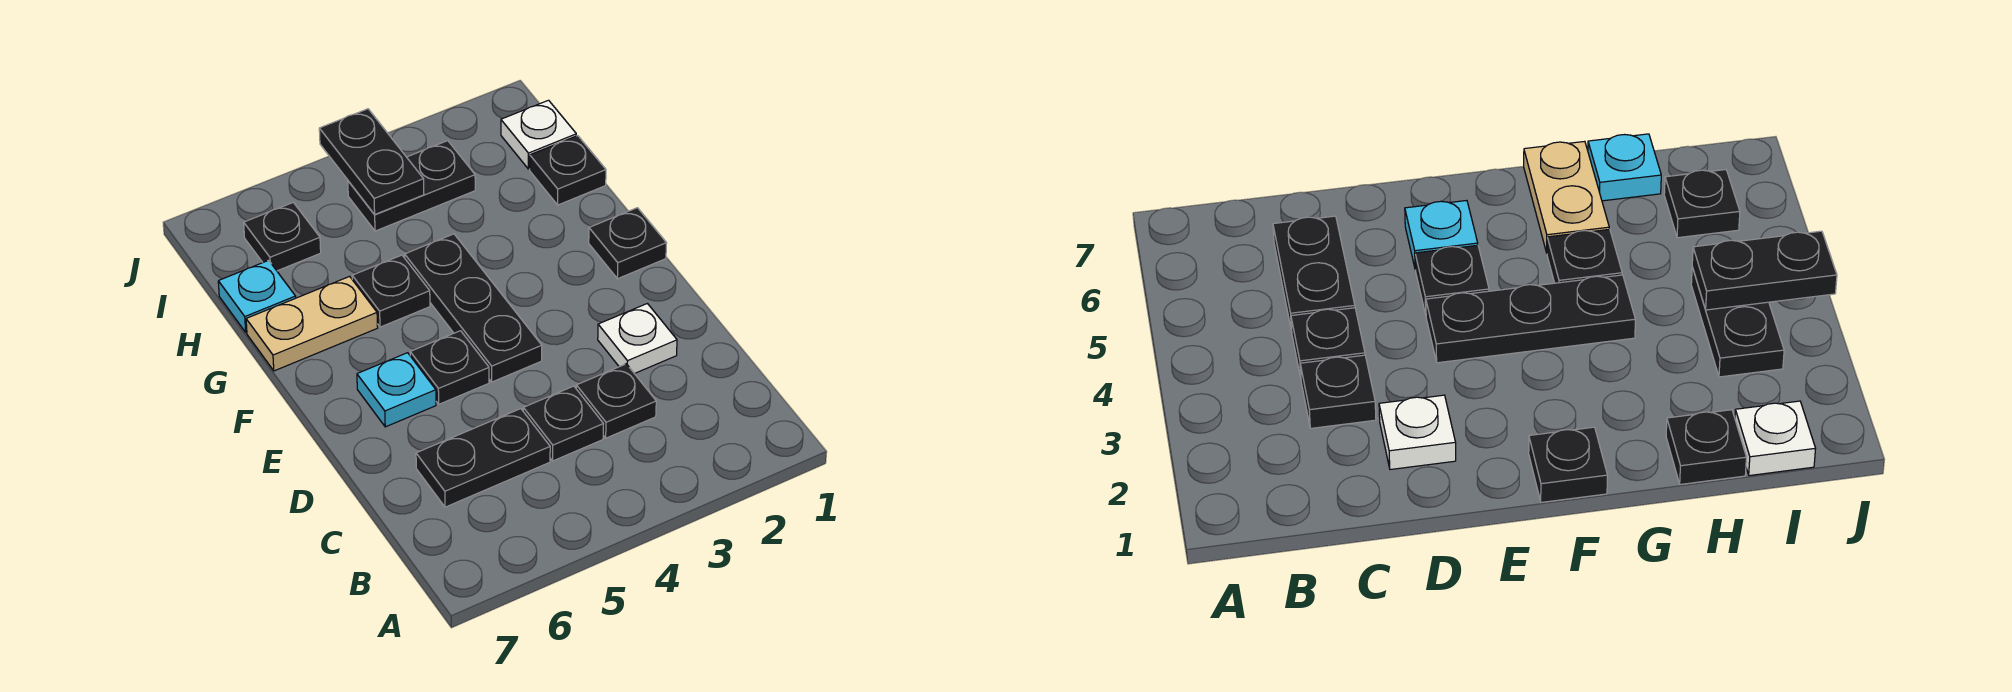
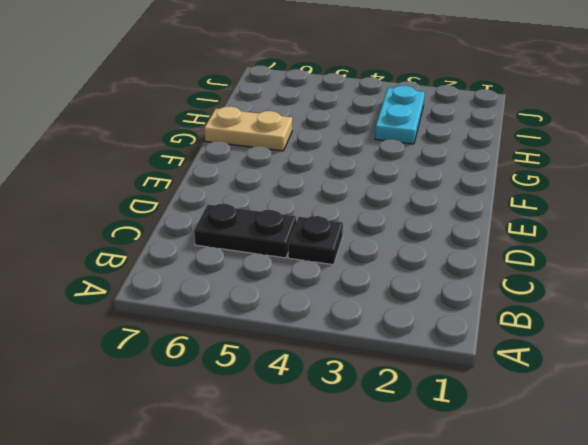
cyan 1x2 plate [375,86,425,144] -> black 1x2 plate [348,141,475,231]
none -> black 1x1 plate [576,364,656,438]
none -> white 1x1 plate [598,304,677,374]
none -> black 1x3 plate [405,234,542,382]

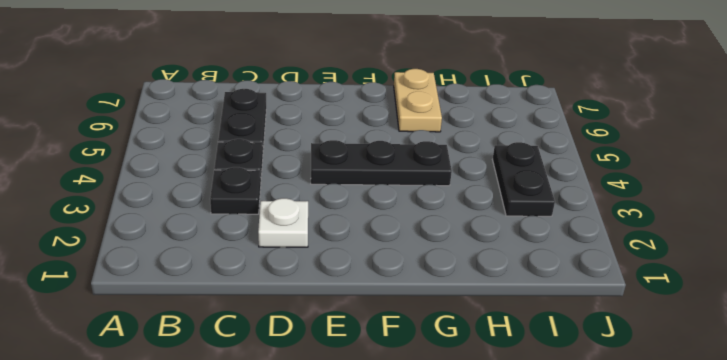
none -> black 1x1 plate [410,331,489,404]
none -> cyan 1x1 plate [357,353,436,427]
none -> black 1x1 plate [589,208,667,279]

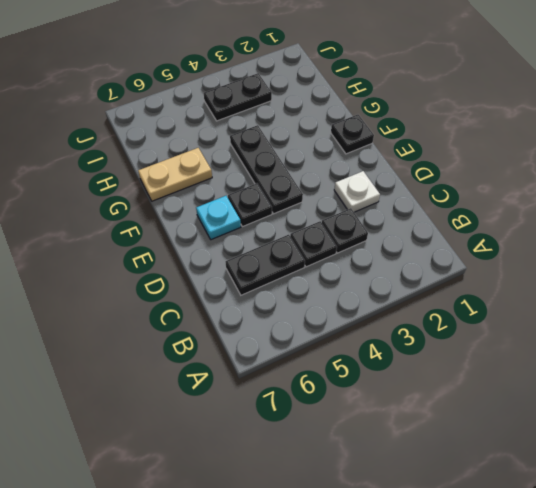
none -> black 1x1 plate [352,255,430,327]
none -> black 1x1 plate [530,136,606,205]
none -> cyan 1x1 plate [218,260,296,332]

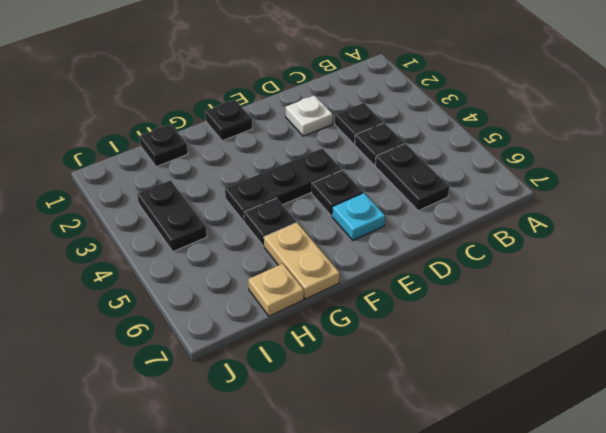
tan 1x1 plate [248,264,304,316] -> cyan 1x1 plate [218,260,296,332]
none -> white 1x1 plate [501,100,576,169]
none -> black 1x1 plate [244,202,321,271]
none -> black 1x2 plate [319,109,424,214]

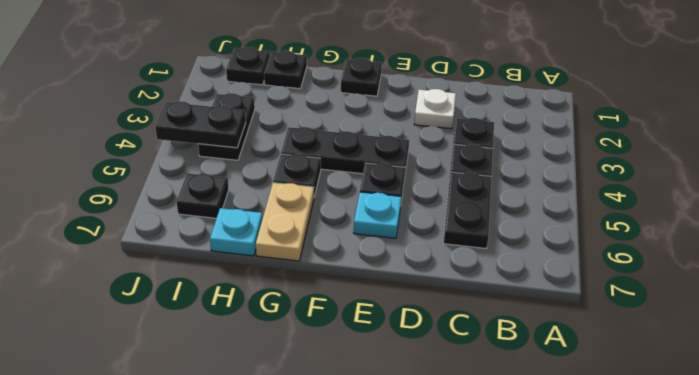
black 1x1 plate [226,47,270,85] -> white 1x1 plate [501,100,576,169]

